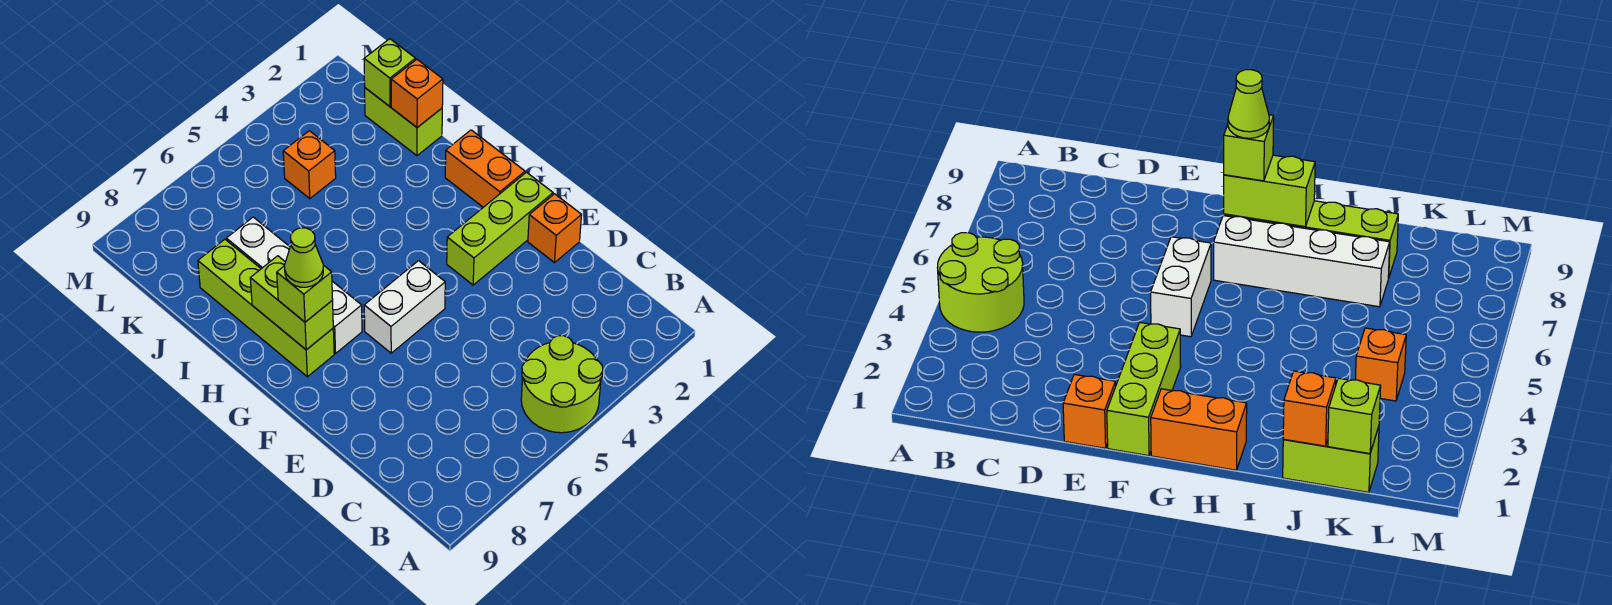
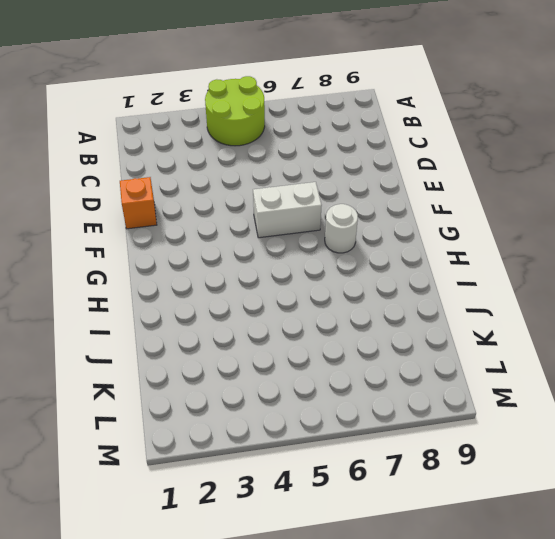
white 1x1 round brick [325,204,358,253] -> white 1x4 brick [226,217,362,353]
none -> lime 1x3 brick [447,172,553,285]
none -> orange 1x2 brick [445,130,525,207]
none -> lime 1x4 brick [198,239,334,377]

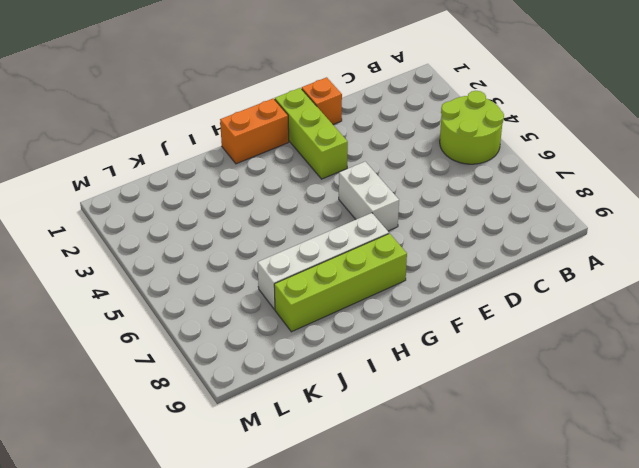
none -> lime 1x2 brick [365,88,442,156]
none -> orange 1x1 brick [283,131,336,198]
none -> lime 1x2 brick [250,256,333,350]

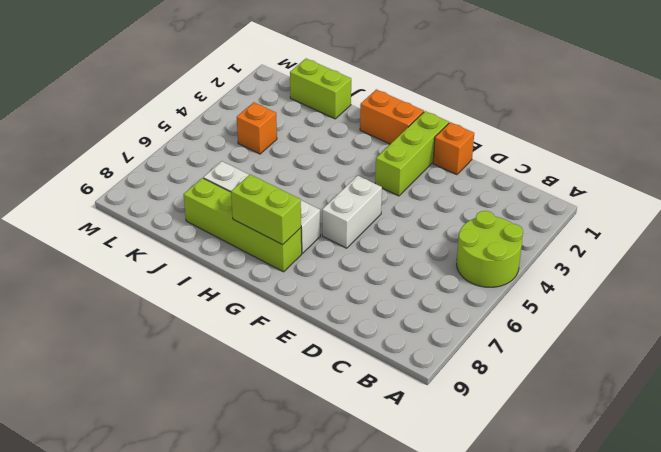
none -> orange 1x1 brick [391,59,443,127]
none -> lime 1x1 brick [364,39,416,107]
none -> lime 1x1 brick [277,265,333,322]

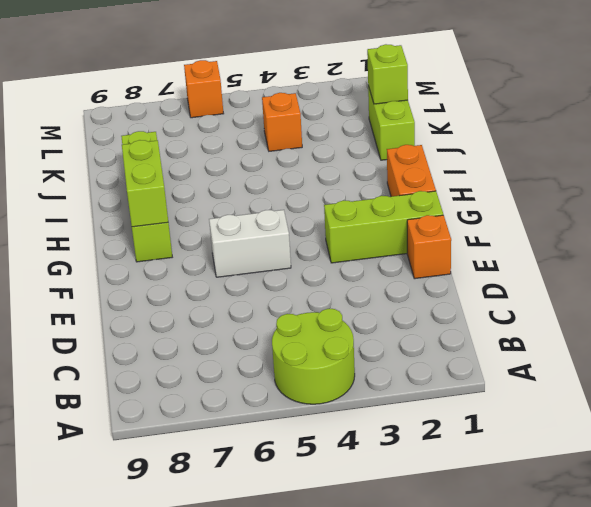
orange 1x1 brick [184,60,224,118] -> orange 1x1 brick moved to [391,59,443,127]
none -> white 1x4 brick [226,217,362,353]
none -> lime 1x1 brick [277,265,333,322]
none -> lime 1x1 cone [285,228,323,287]

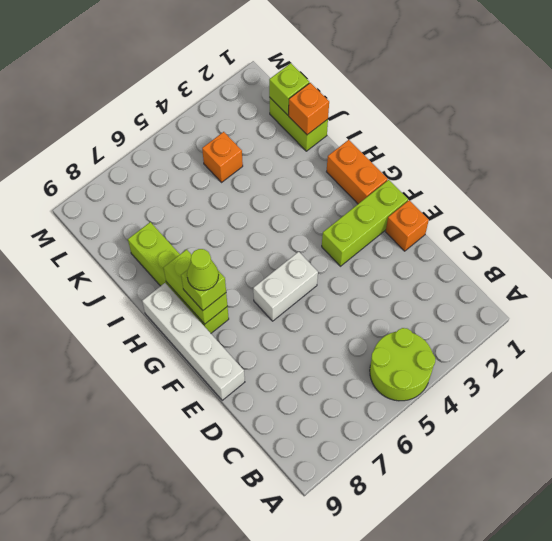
white 1x4 brick [142,283,245,400] -> white 1x4 brick moved to [226,217,362,353]

